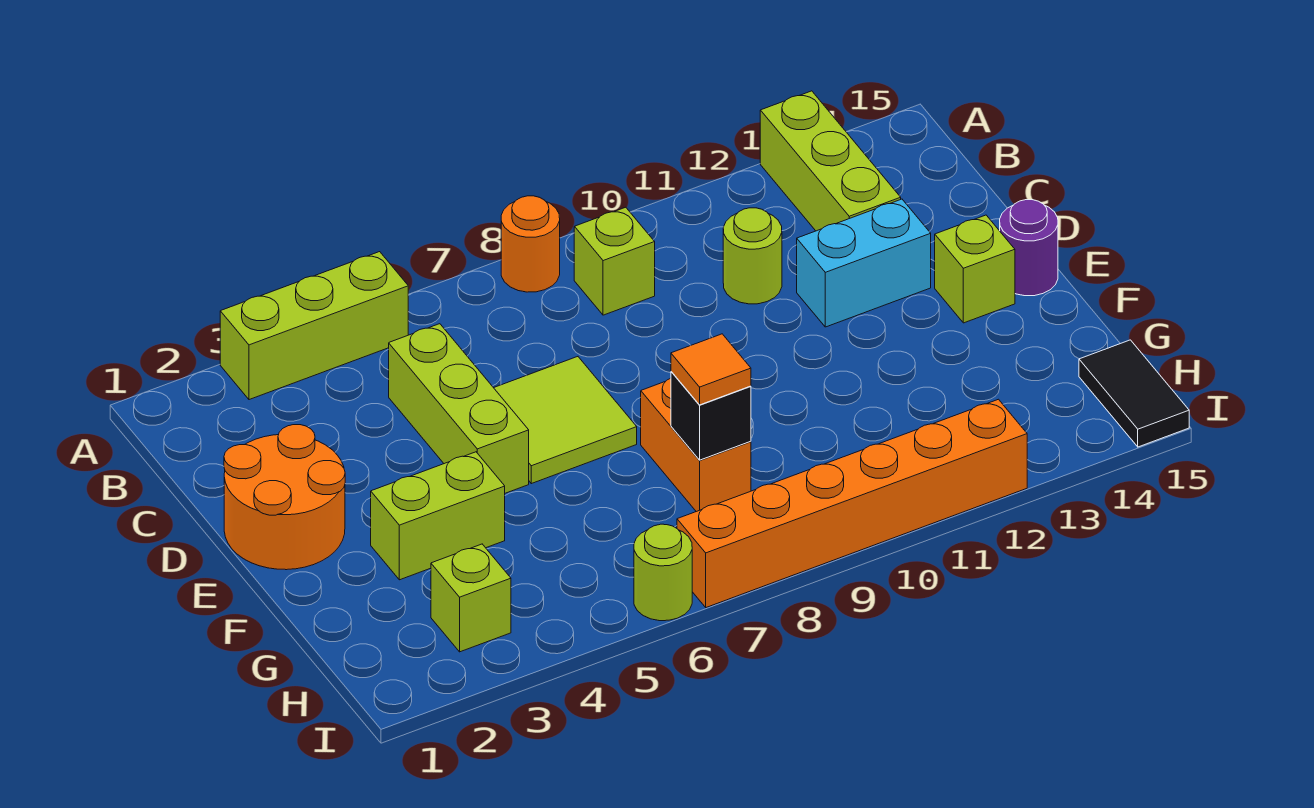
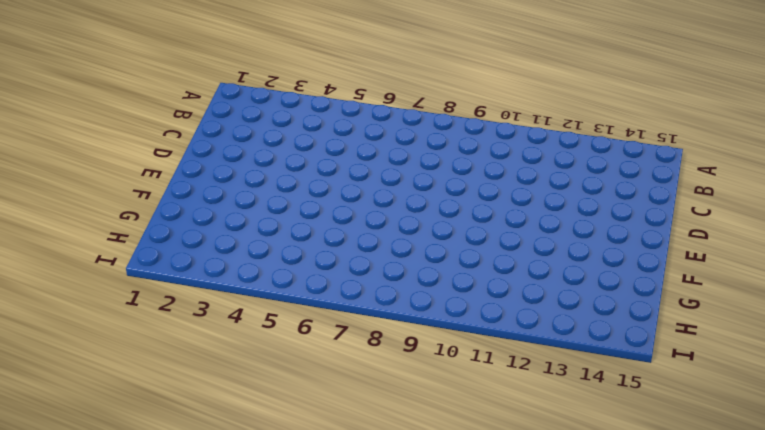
none -> lime 1x3 brick [220,252,408,400]
none -> orange 1x1 round brick [501,196,560,292]
none -> lime 1x3 brick [760,91,901,231]

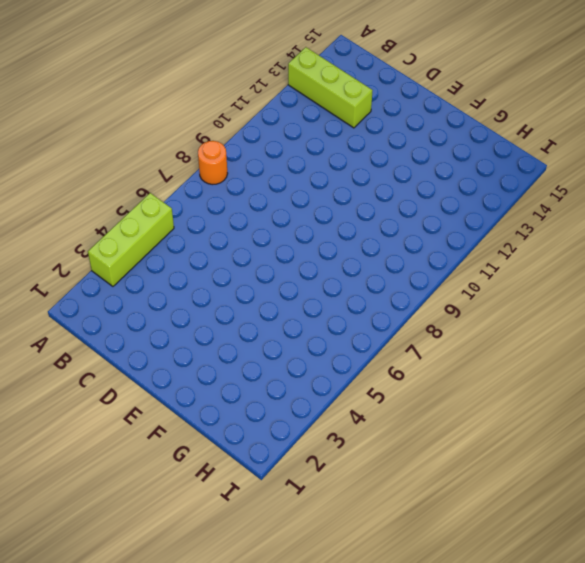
none -> lime 1x1 brick [574,207,655,315]
none -> lime 1x3 brick [389,324,529,493]
none -> lime 1x1 round brick [723,208,782,304]

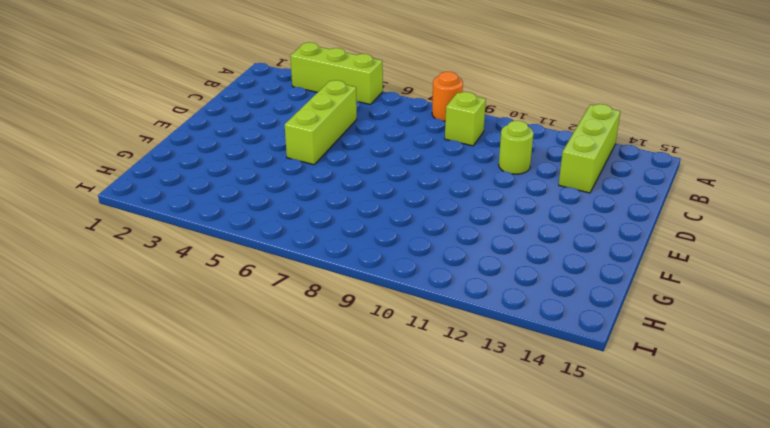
none -> orange 2x2 round brick [224,425,345,570]
none -> lime 2x2 tile [494,357,637,484]
none -> cyan 1x2 brick [797,199,931,327]

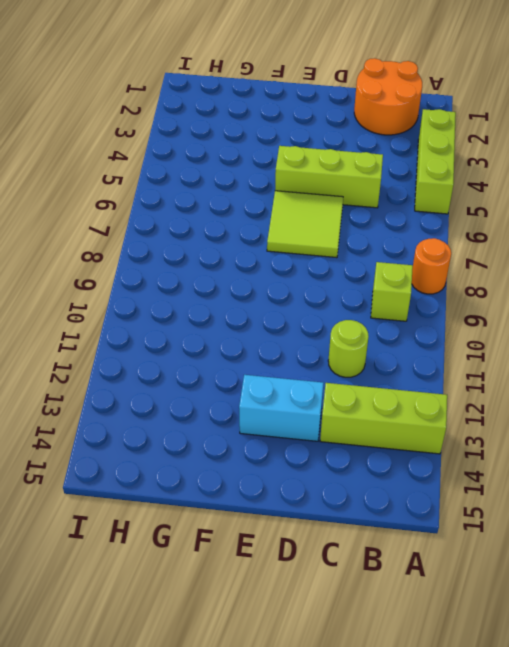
orange 2x2 round brick [354,58,422,135] -> orange 2x2 round brick moved to [224,425,345,570]
cyan 1x2 brick [239,375,323,441] -> cyan 1x2 brick turned to [797,199,931,327]
none -> lime 1x1 brick [935,215,1015,323]
none -> purple 1x1 round brick [1000,200,1058,296]
none -> lime 1x2 brick [371,452,505,580]

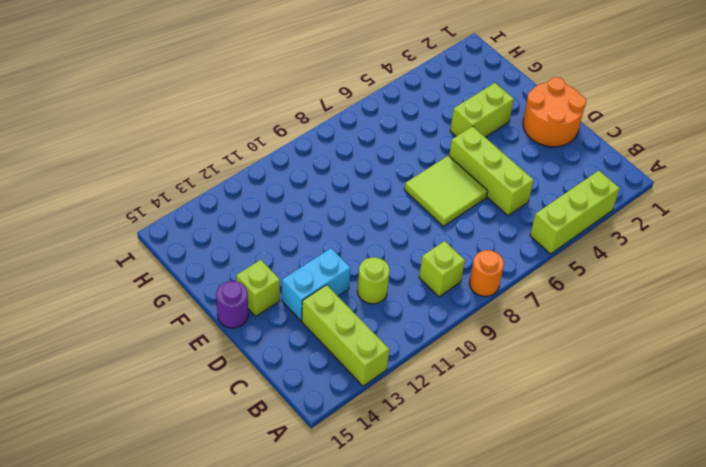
none -> orange 1x2 brick [641,378,751,512]
none -> lime 1x1 brick [431,544,511,652]
none -> black 1x2 tile [1079,340,1189,447]

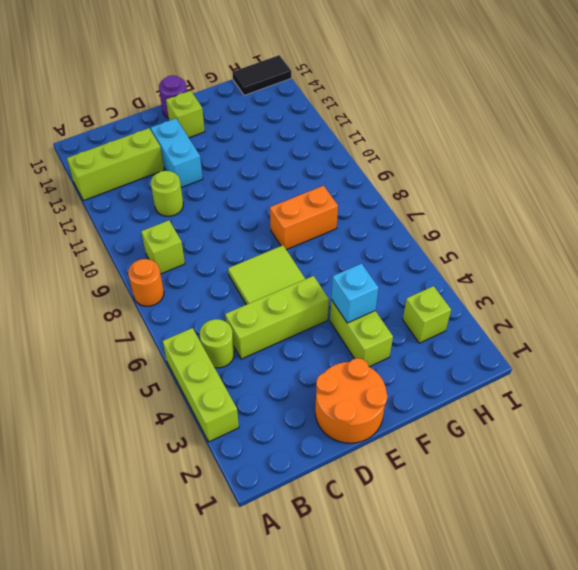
lime 1x1 round brick [200,319,234,368] -> lime 1x1 round brick moved to [634,524,692,621]
cyan 1x1 brick [331,264,378,323] -> none
none -> orange 1x6 brick [677,399,1027,607]
none -> black 1x1 brick [671,372,751,460]
none -> orange 1x1 tile [671,334,751,405]

